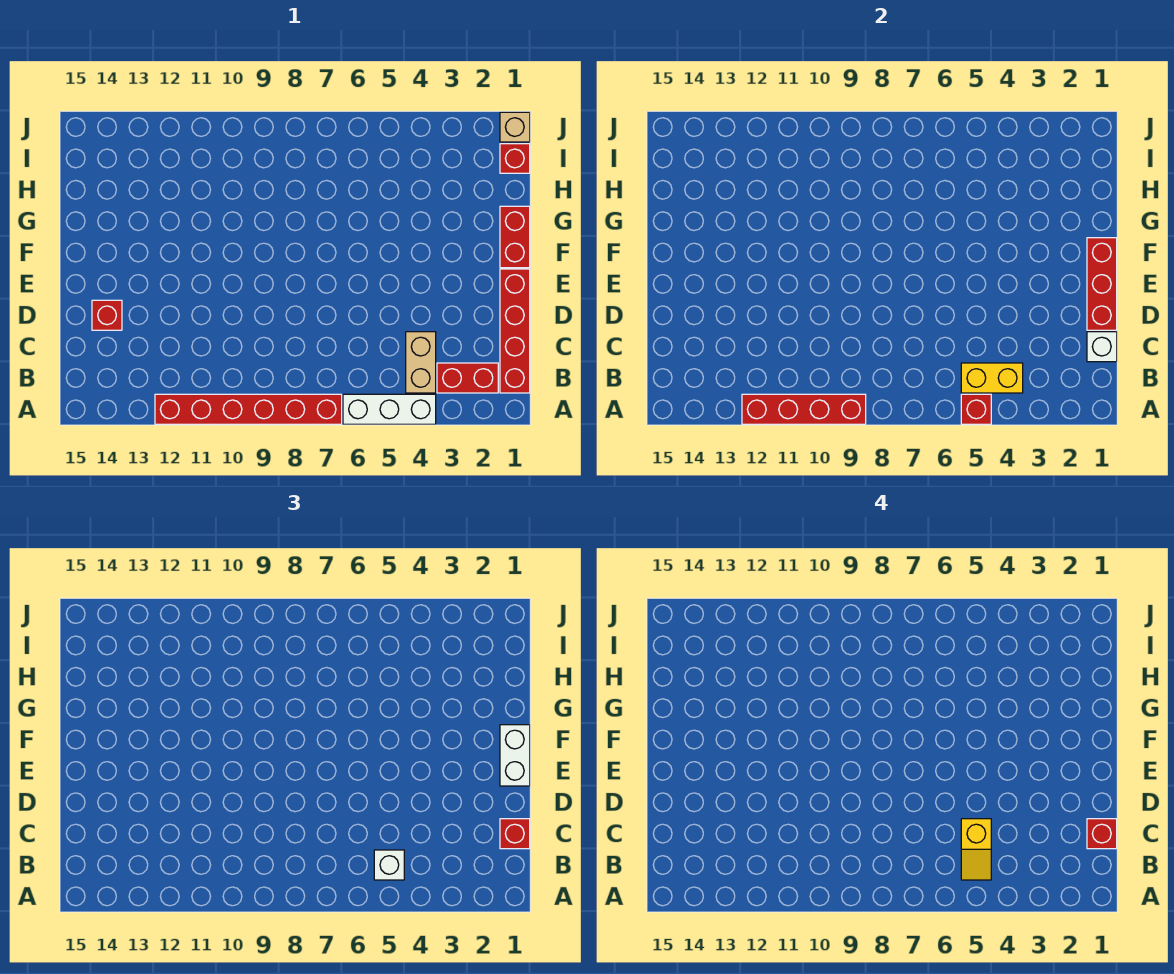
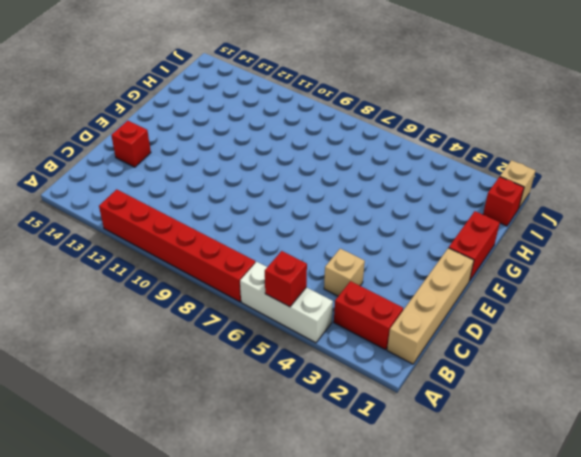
tan 1x4 brick [387,248,474,364] -> red 1x4 brick [500,269,530,393]
tan 1x1 brick [324,249,365,296] -> tan 1x2 brick [406,332,436,393]
none -> red 1x4 brick [742,394,866,424]
none -> yellow 1x2 brick [961,363,1023,393]
none -> white 1x1 brick [1087,332,1117,362]

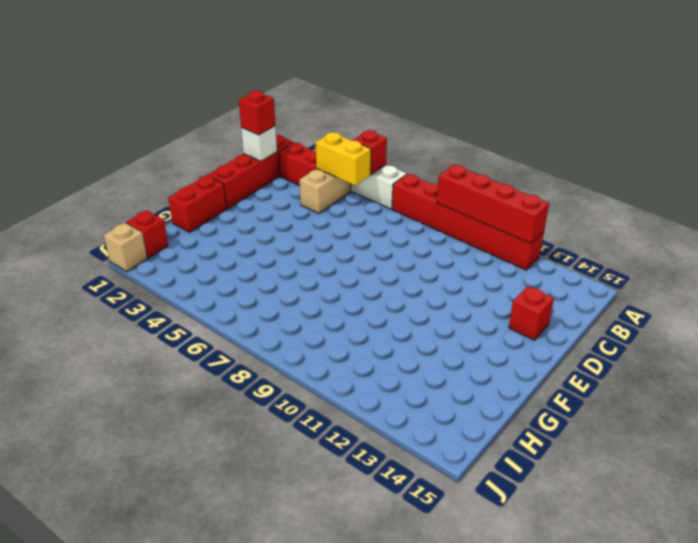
none -> red 1x3 brick [1087,238,1117,330]
none -> white 1x1 brick [374,850,404,880]
none -> white 1x2 brick [500,725,530,786]

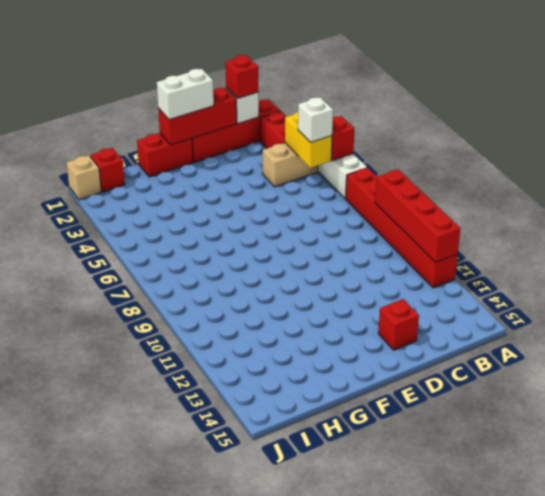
none -> yellow 1x2 slope [961,819,991,880]
none -> red 1x1 brick [1087,819,1117,849]

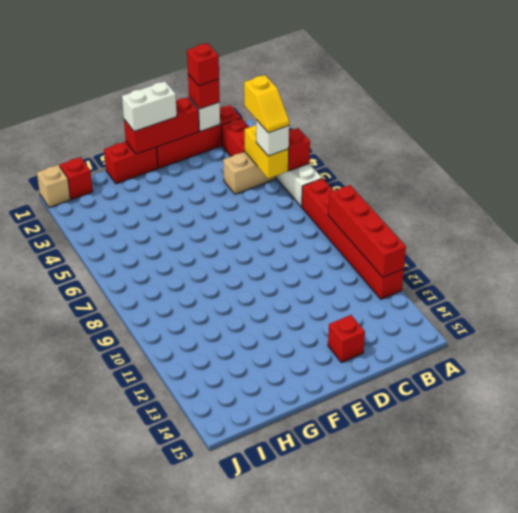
yellow 1x2 slope [244,75,289,133] -> yellow 1x2 slope turned to [961,819,991,880]

